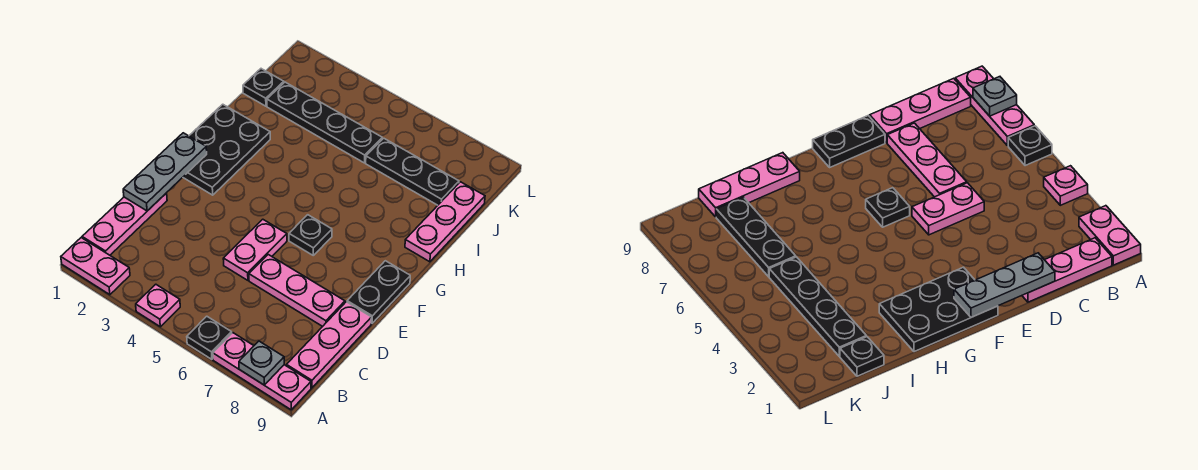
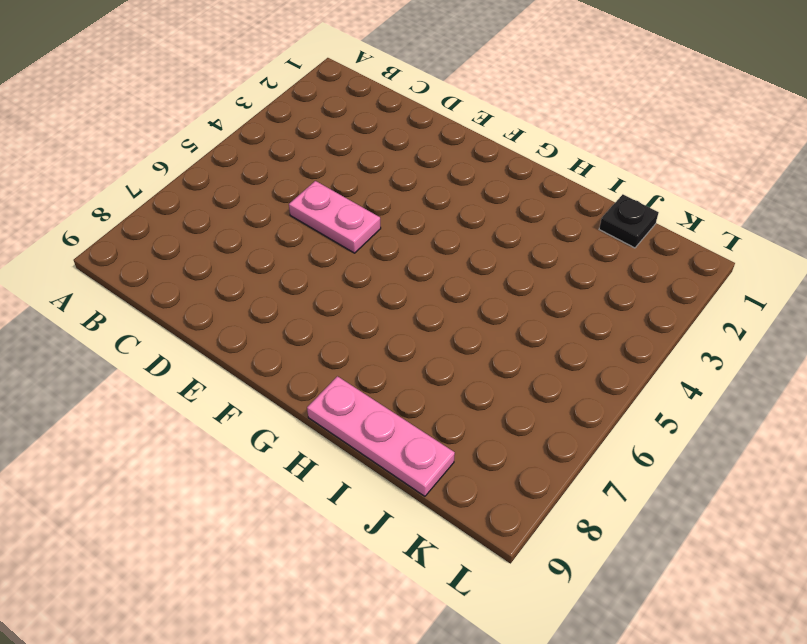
none -> pink 1x2 plate [61,238,130,295]
none -> pink 1x1 plate [136,284,180,327]
none -> black 1x1 plate [187,316,232,359]

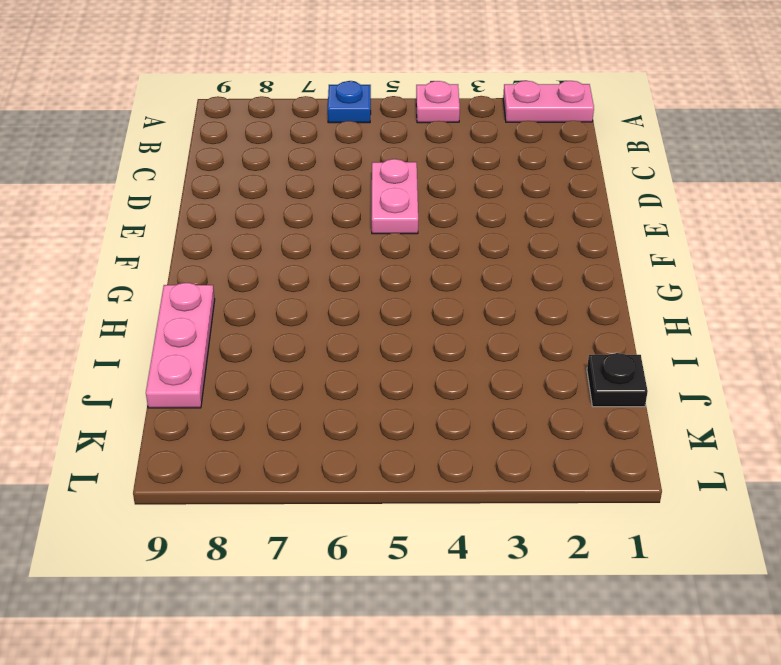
blue 1x1 plate [328,81,371,123] -> black 1x1 plate [187,316,232,359]
none -> pink 1x3 plate [213,333,311,410]
none -> pink 1x3 plate [82,193,167,255]
none -> pink 1x3 plate [287,302,372,388]

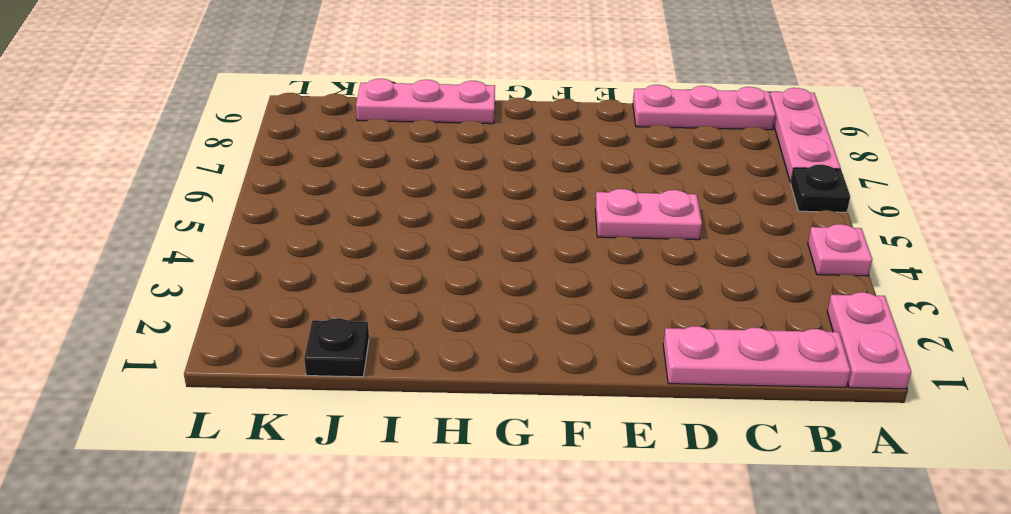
none -> pink 1x3 plate [249,255,345,326]
none -> black 1x2 plate [347,261,410,323]
none -> black 2x3 plate [183,104,270,195]

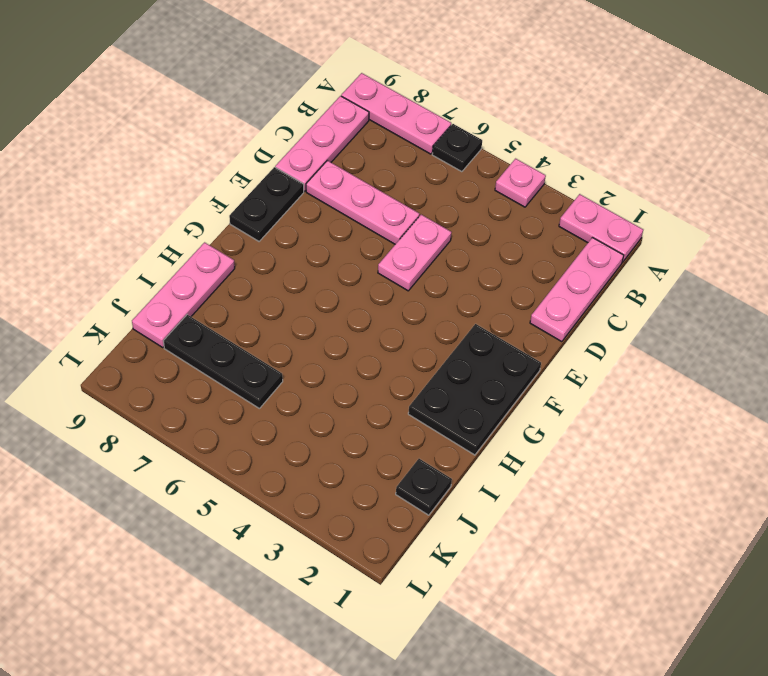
none -> black 1x1 plate [289,215,332,255]
none -> black 1x4 plate [267,82,382,163]
none -> grey 1x1 plate [239,341,284,385]

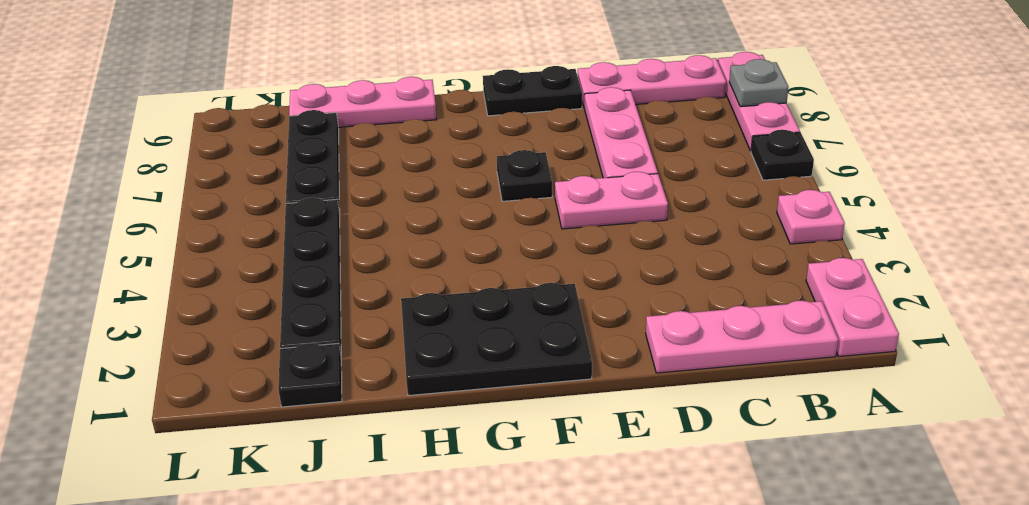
none -> grey 1x3 plate [123,133,207,211]

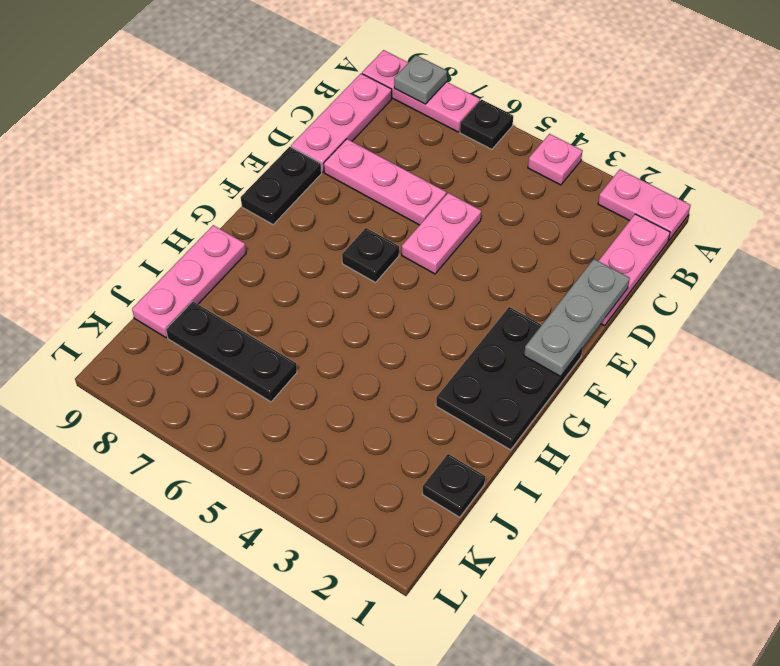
none -> black 1x4 plate [267,82,382,163]

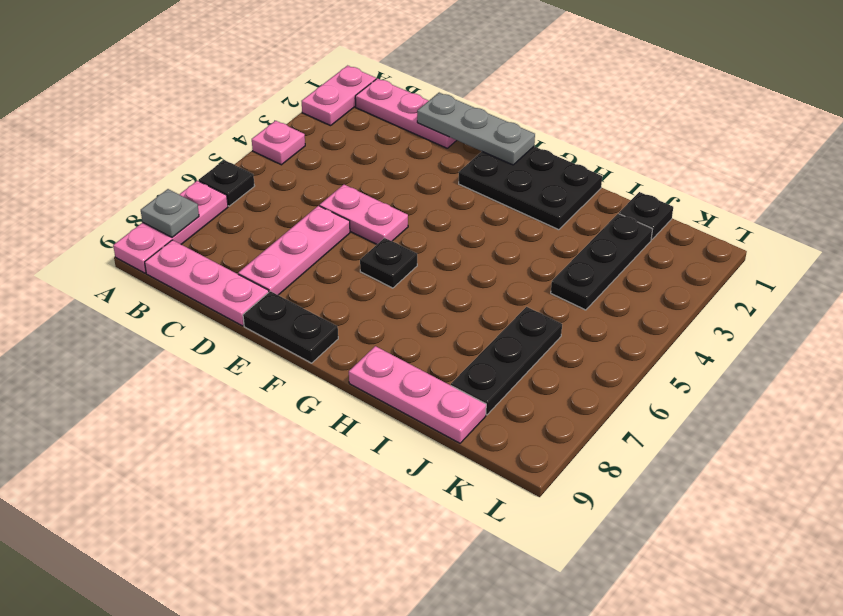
black 1x3 plate [551,214,653,310] -> black 1x4 plate [267,82,382,163]

